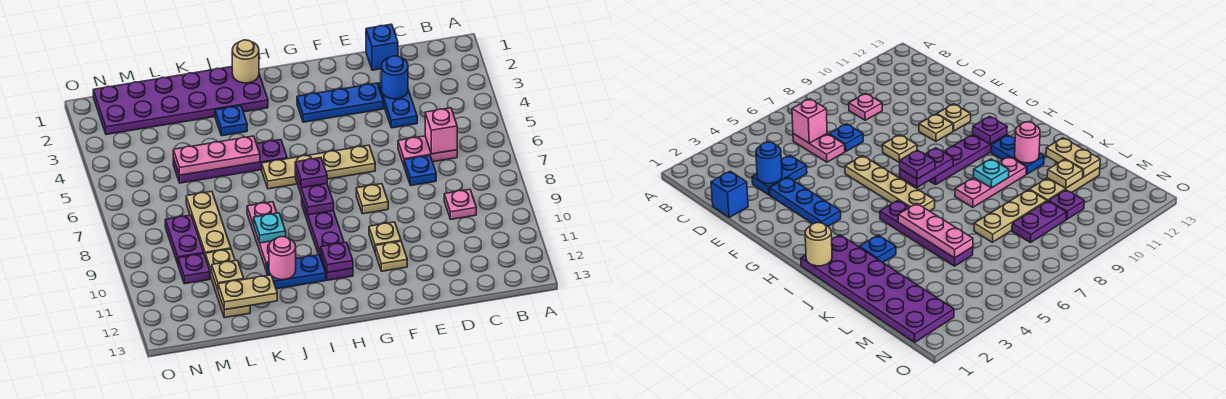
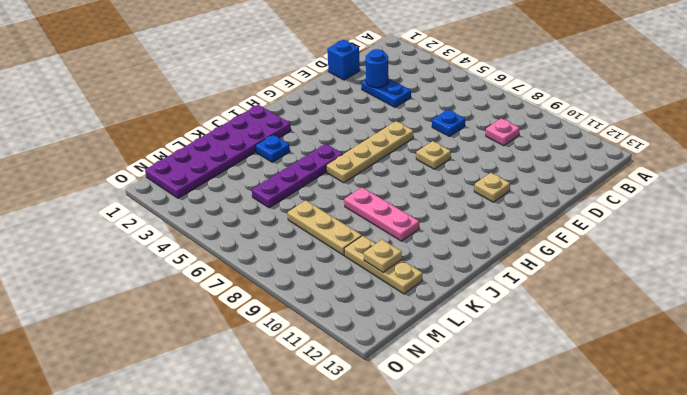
none -> pink 1x2 plate [398,136,457,165]
none -> blue 1x3 plate [297,83,384,122]
none -> tan 1x1 plate [369,222,401,251]
none -> purple 1x4 plate [302,199,353,280]

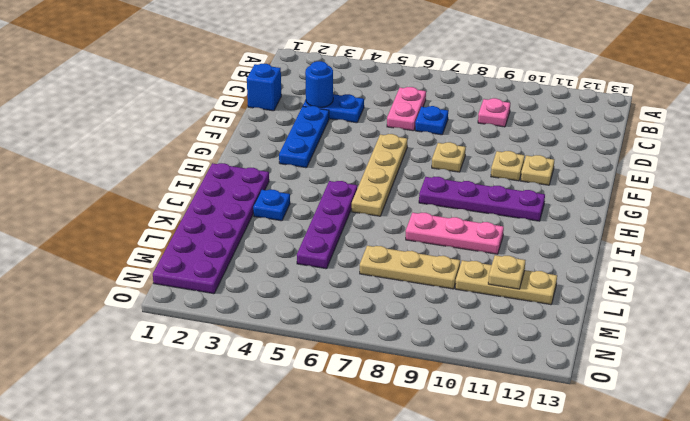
none -> blue 1x2 plate [266,255,326,289]
none -> purple 1x2 plate [165,215,204,263]
none -> purple 1x1 plate [178,254,210,284]
none -> pink 1x1 brick [425,108,457,154]

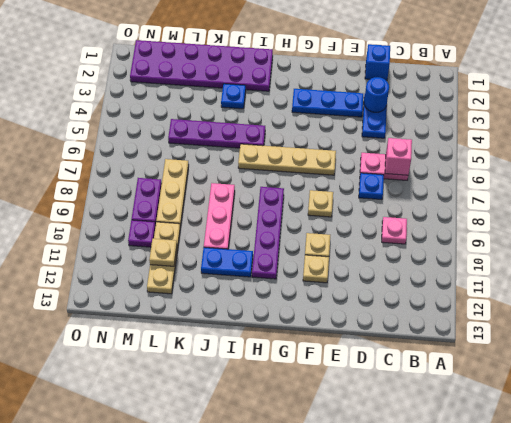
none -> purple 1x2 plate [295,171,334,215]
none -> purple 1x1 plate [321,242,353,272]
none -> tan 1x1 round brick [232,40,259,83]
none -> pink 1x3 plate [173,136,260,175]

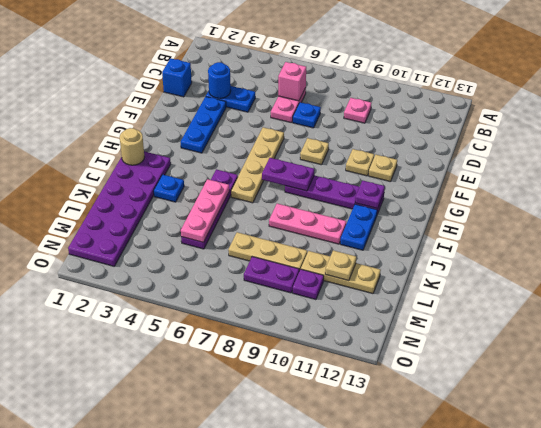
none -> cyan 1x1 plate [254,213,286,243]
none -> pink 1x1 round brick [269,237,296,280]
none -> tan 1x2 plate [218,275,277,310]
none -> purple 1x1 plate [295,158,327,188]

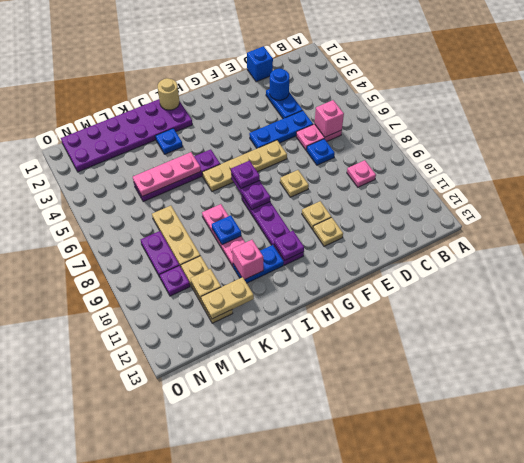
blue 1x3 plate [249,111,313,148] -> blue 1x3 plate moved to [297,83,384,122]
blue 1x1 plate [212,215,241,245] -> cyan 1x1 plate [254,213,286,243]
pink 1x1 brick [232,240,263,280] -> pink 1x1 round brick [269,237,296,280]

